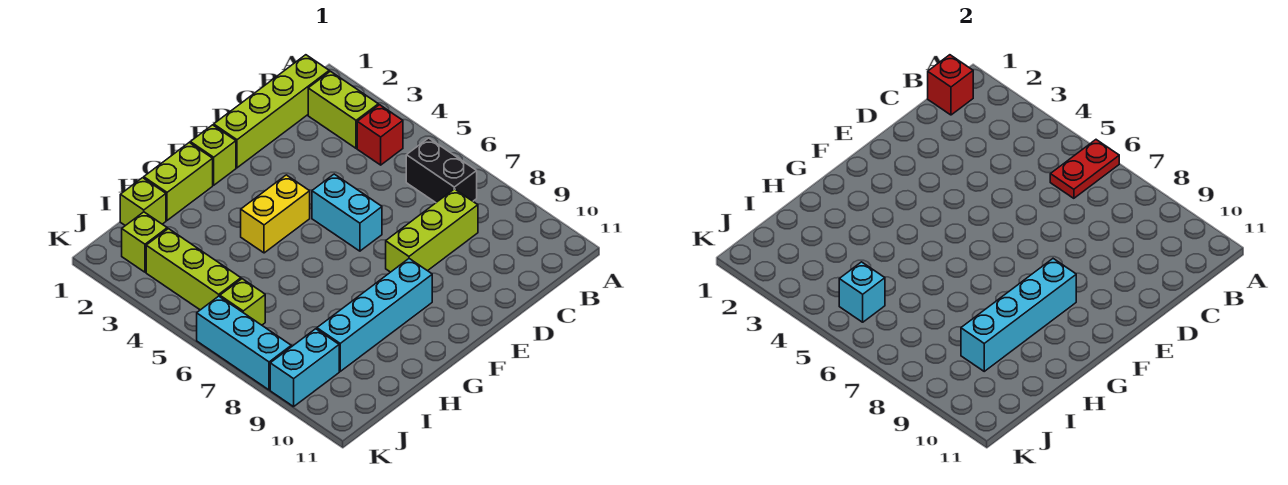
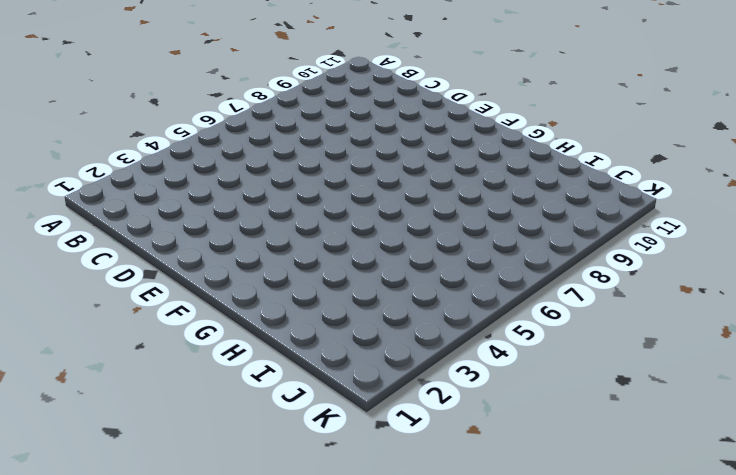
none -> lime 1x4 brick [214,55,329,168]
none -> lime 1x2 brick [308,71,378,148]
none -> red 1x1 brick [357,105,403,165]

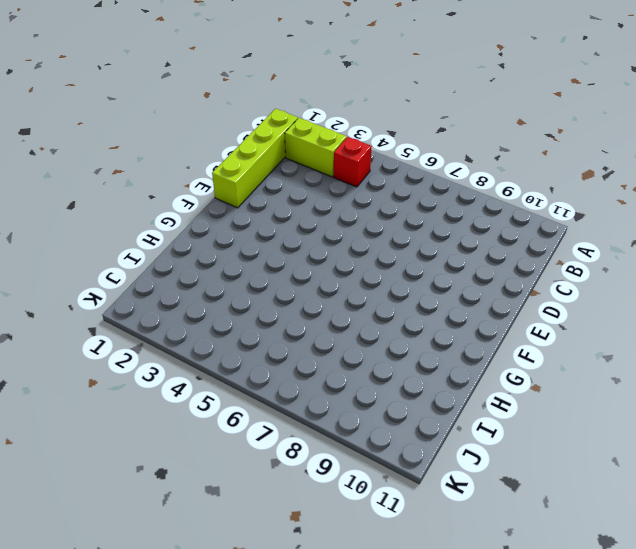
none -> black 1x2 brick [406,138,477,203]
none -> lime 1x3 brick [386,189,478,272]
none -> cyan 1x2 brick [312,174,382,251]

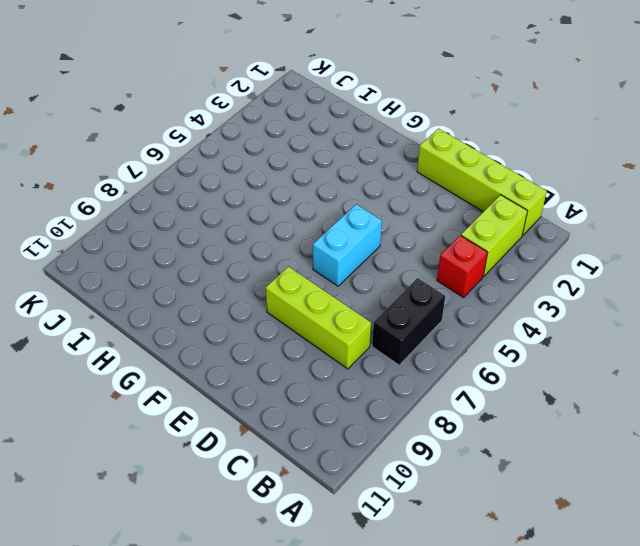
none -> lime 1x1 brick [190,125,236,185]
none -> yellow 1x2 brick [241,175,310,253]
none -> cyan 1x4 brick [317,259,432,371]

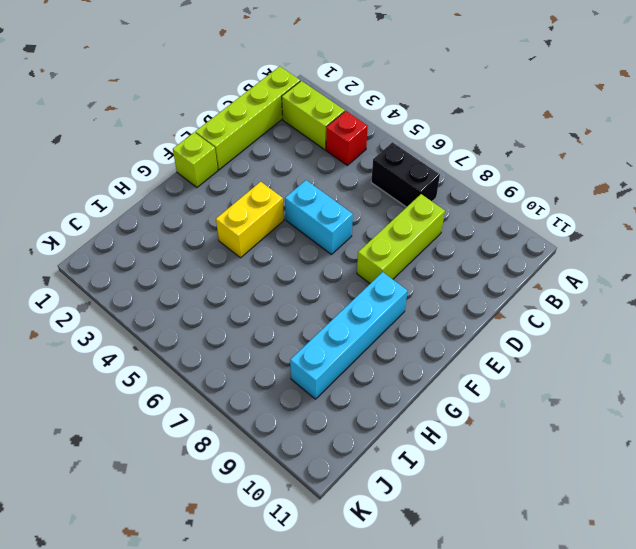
none -> lime 1x2 brick [144,143,213,220]
none -> lime 1x1 brick [120,178,166,226]
none -> lime 1x1 brick [122,212,167,272]

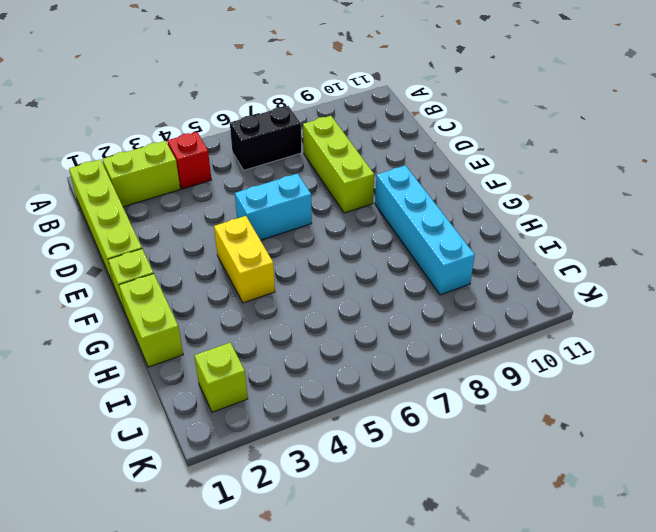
none -> lime 1x1 brick [120,178,166,226]
none -> lime 1x3 brick [146,229,241,310]
none -> lime 1x1 brick [220,279,265,325]

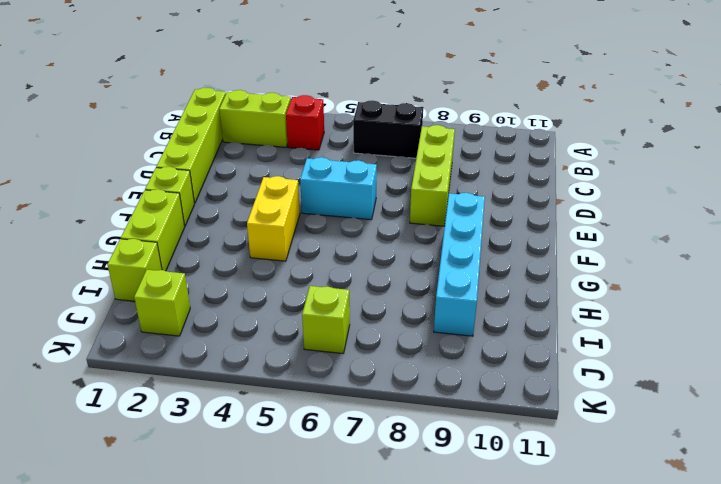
none -> lime 1x3 brick [146,229,241,310]
none -> cyan 1x2 brick [270,329,339,407]
none -> cyan 1x3 brick [197,296,291,390]

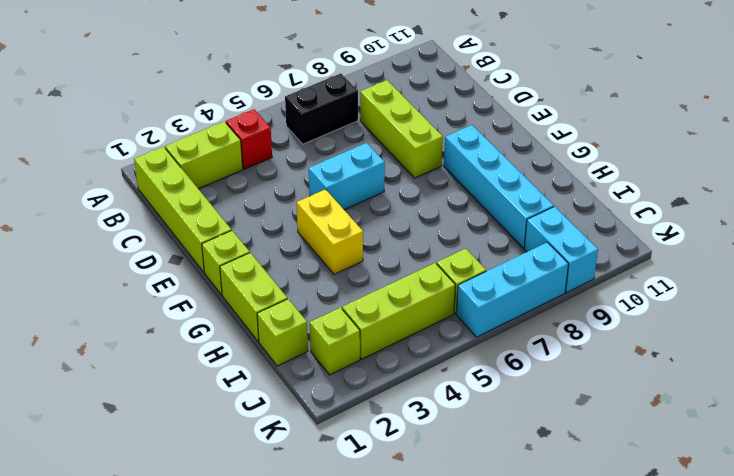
none -> red 1x2 plate [1050,140,1119,198]
none -> red 1x1 brick [928,55,973,115]
none -> cyan 1x4 brick [961,259,1076,371]

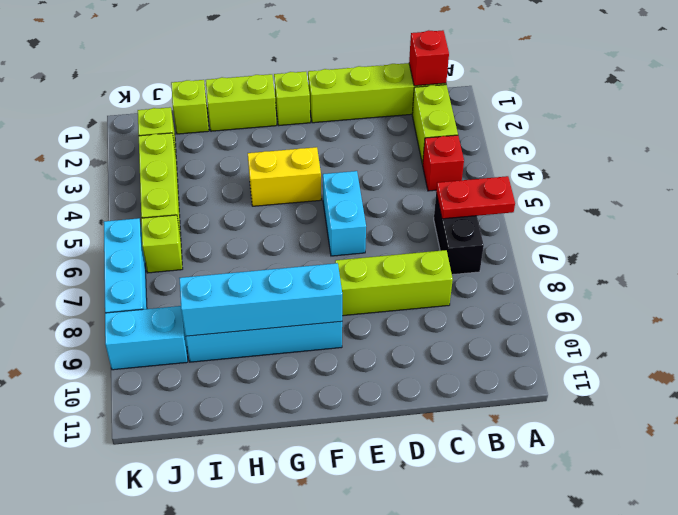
none -> cyan 1x1 brick [839,262,885,322]

